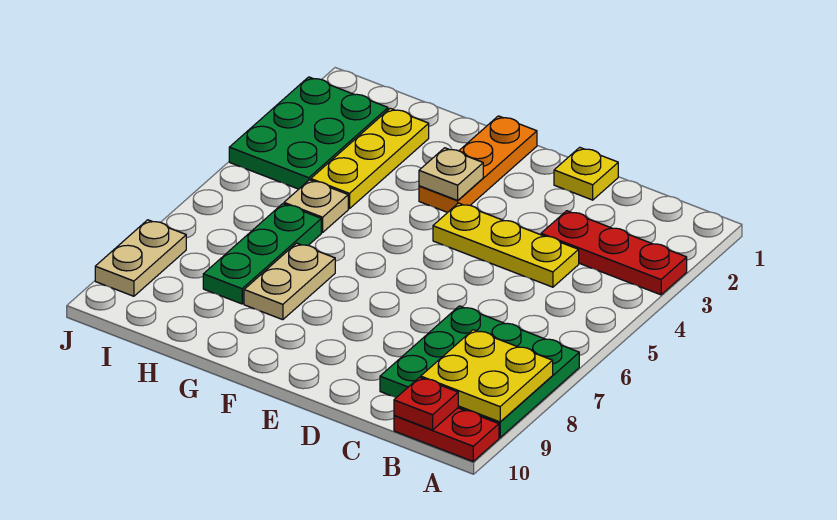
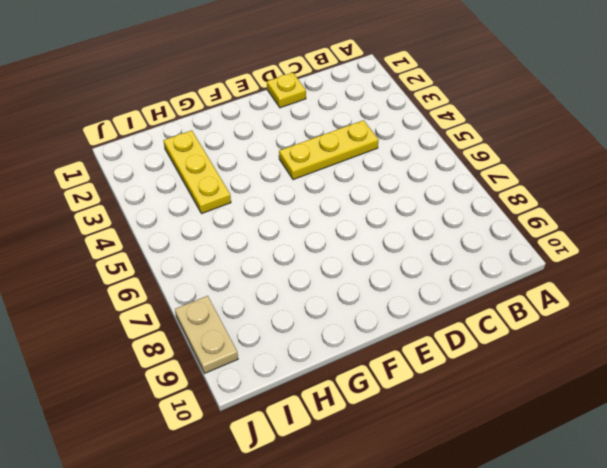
none -> red 1x3 plate [541,211,687,295]
none -> green 3x3 plate [380,306,579,438]
none -> red 1x2 plate [394,408,499,461]

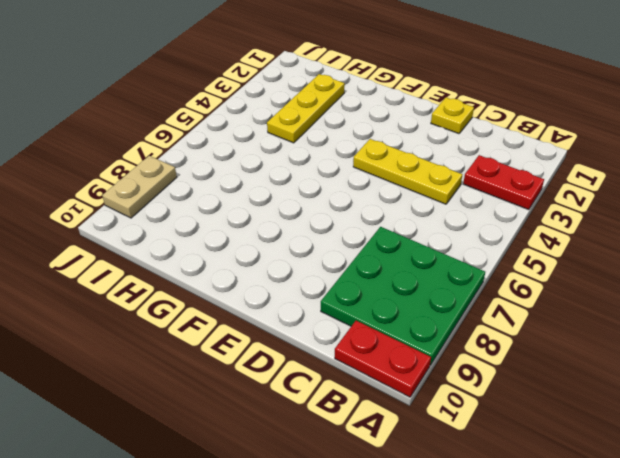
red 1x2 plate [463,155,544,210] -> red 1x3 plate [541,211,687,295]
none -> orange 1x3 plate [419,116,537,212]
none -> tan 1x2 plate [244,243,335,320]
none -> tan 1x1 plate [284,180,348,232]

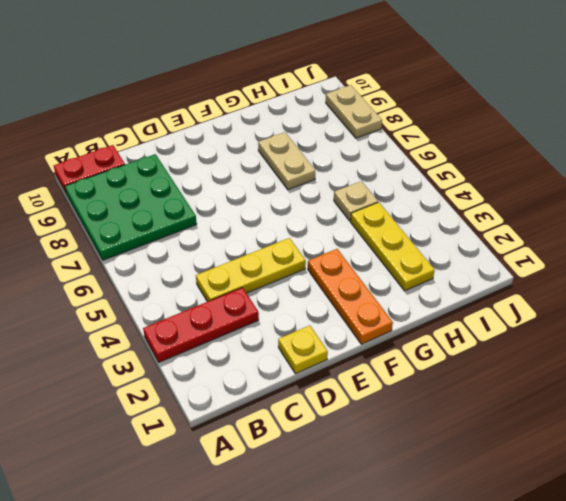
none -> green 1x3 plate [203,204,321,304]
none -> green 2x3 plate [229,77,388,189]
none -> yellow 2x2 plate [421,330,553,422]

